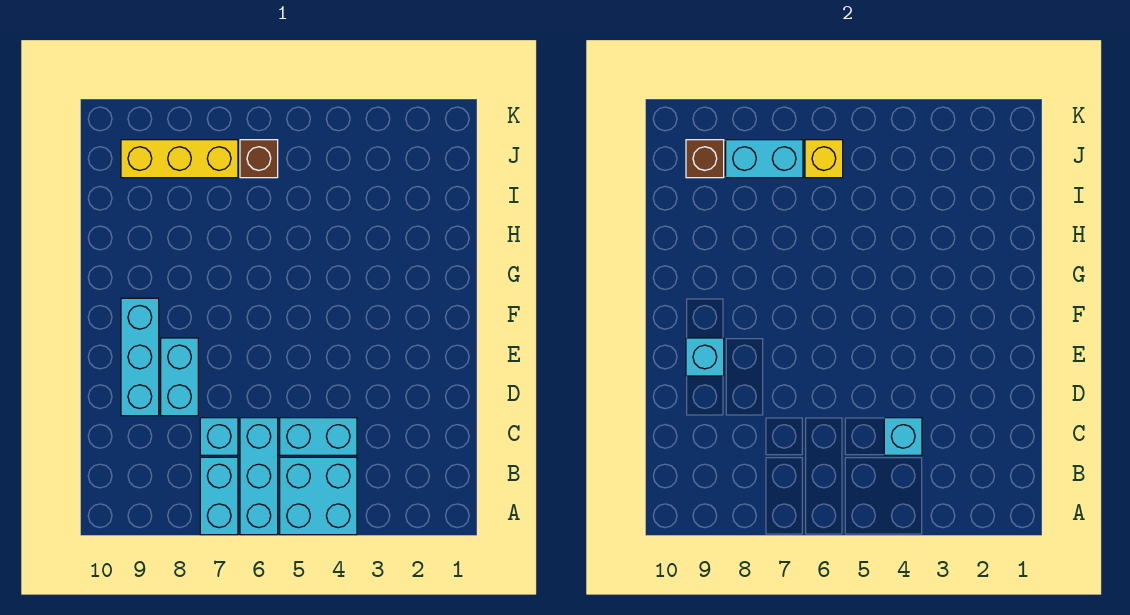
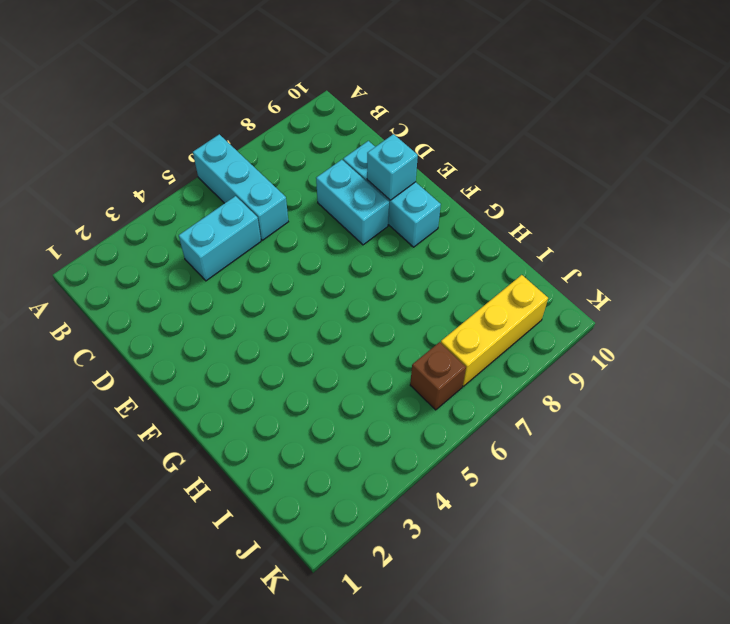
none -> cyan 2x2 brick [280,457,357,535]
none -> cyan 1x2 brick [200,457,238,535]
none -> cyan 1x1 brick [200,418,238,455]

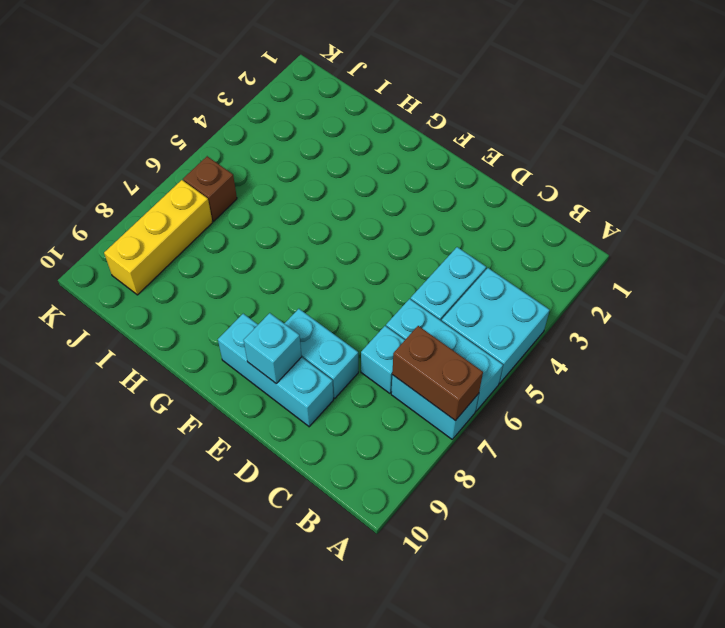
brown 1x2 brick [392,326,483,420] -> none
none -> cyan 1x1 brick [884,418,922,455]
none -> yellow 1x1 brick [805,140,843,178]
none -> cyan 1x2 brick [726,140,803,178]

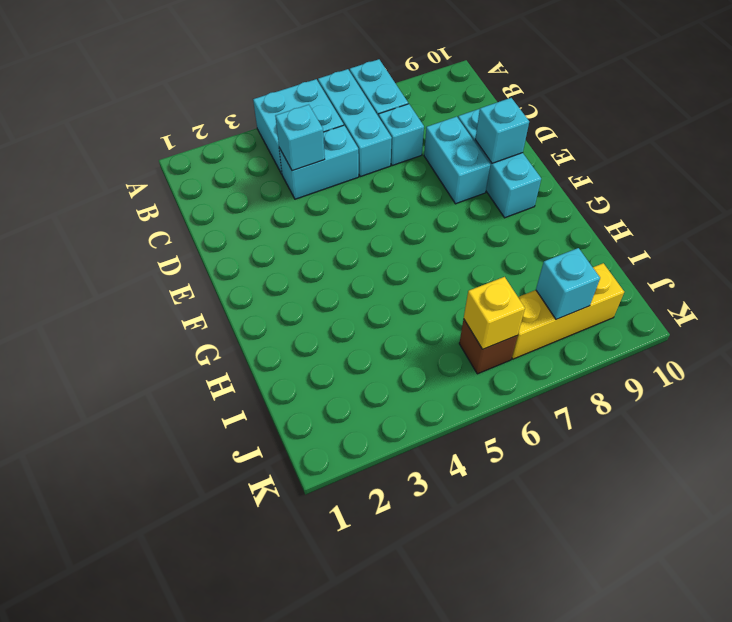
cyan 1x1 brick [536,248,600,319] -> cyan 1x2 brick [726,140,803,178]
none -> brown 1x1 brick [686,140,724,178]

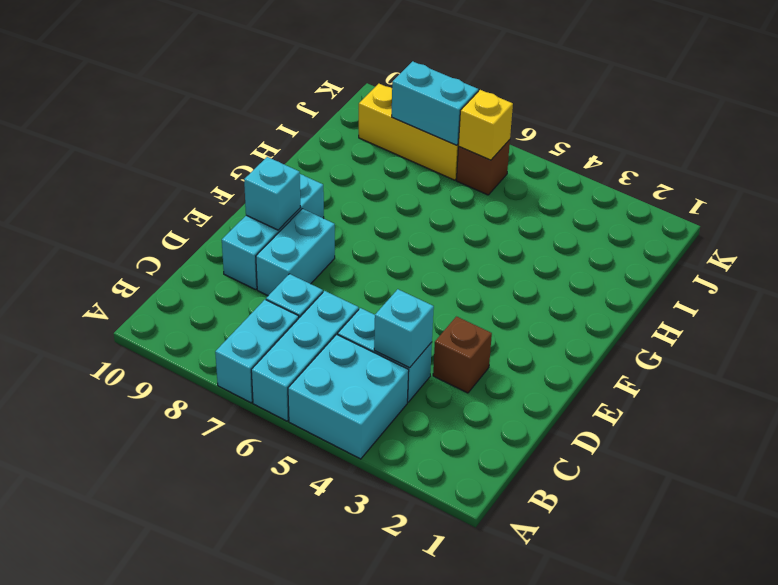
brown 1x1 brick [433,317,492,393] -> brown 1x1 brick moved to [686,140,724,178]

